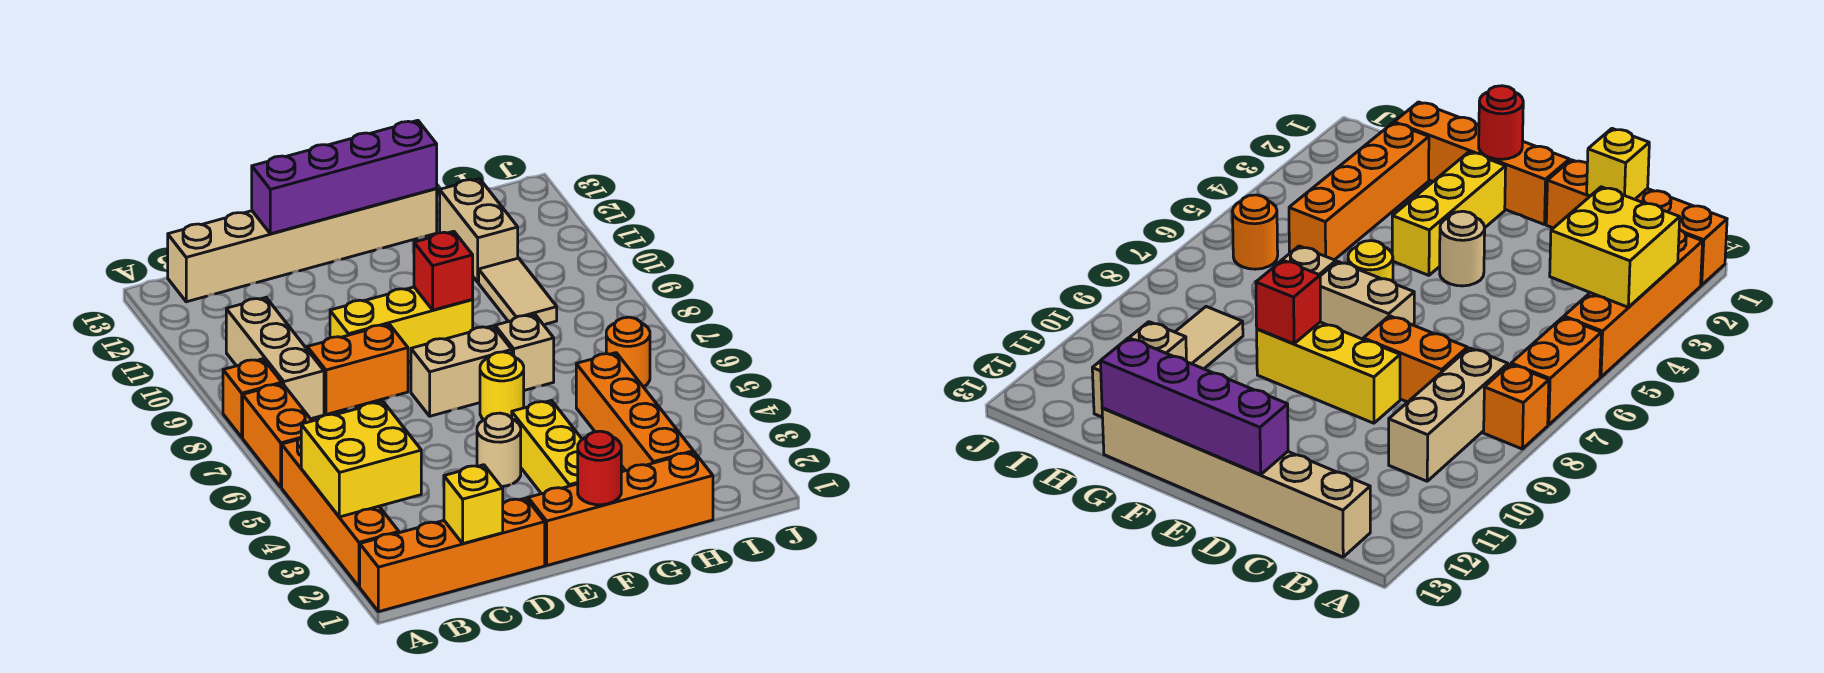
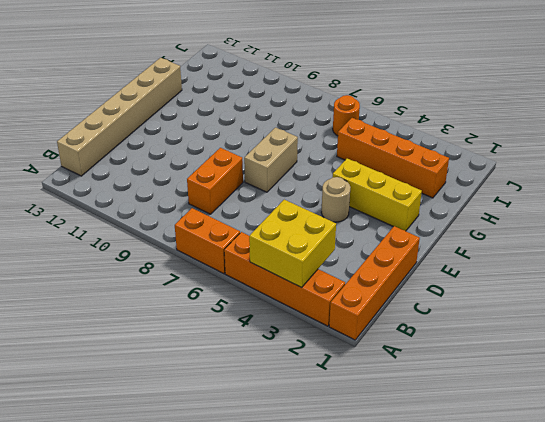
none -> orange 1x1 brick [223,359,282,438]
none -> tan 1x3 brick [226,298,324,419]
none -> yellow 1x3 brick [330,287,473,362]

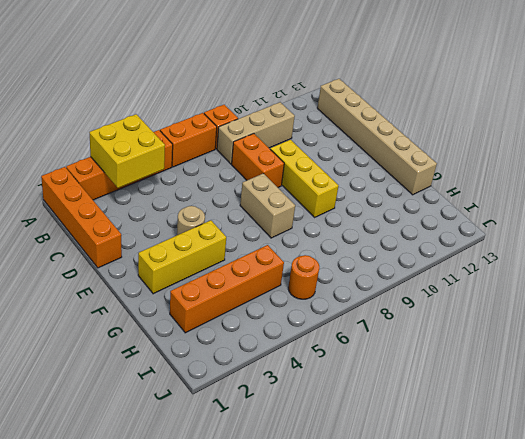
none -> orange 1x4 brick [528,452,713,565]
none -> yellow 1x1 round brick [480,352,524,419]
none -> tan 1x1 brick [495,314,554,390]

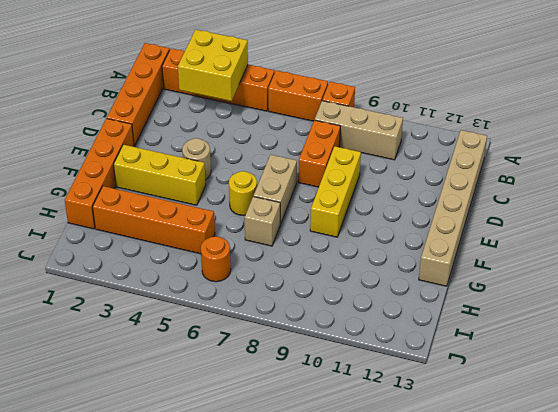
none -> tan 1x2 tile [479,258,557,325]
none -> tan 1x2 brick [440,179,518,282]
none -> yellow 1x1 brick [444,465,503,543]

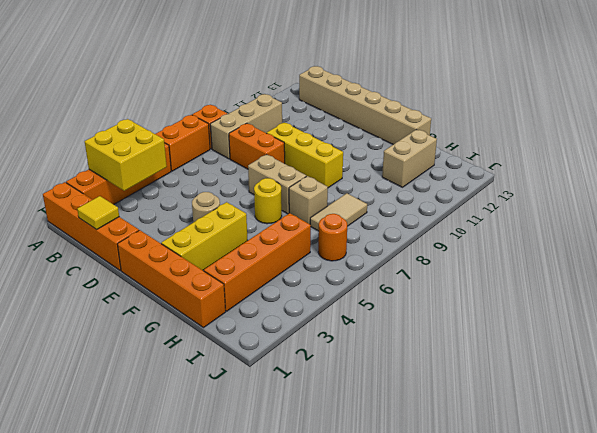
yellow 1x1 tile [77,196,119,230] -> yellow 1x1 brick [444,465,503,543]
tan 1x2 tile [310,193,367,231] -> tan 1x2 tile moved to [479,258,557,325]
none -> purple 1x4 brick [252,120,437,234]
none -> red 1x1 round brick [578,431,621,505]
none -> red 1x1 brick [414,231,473,310]

